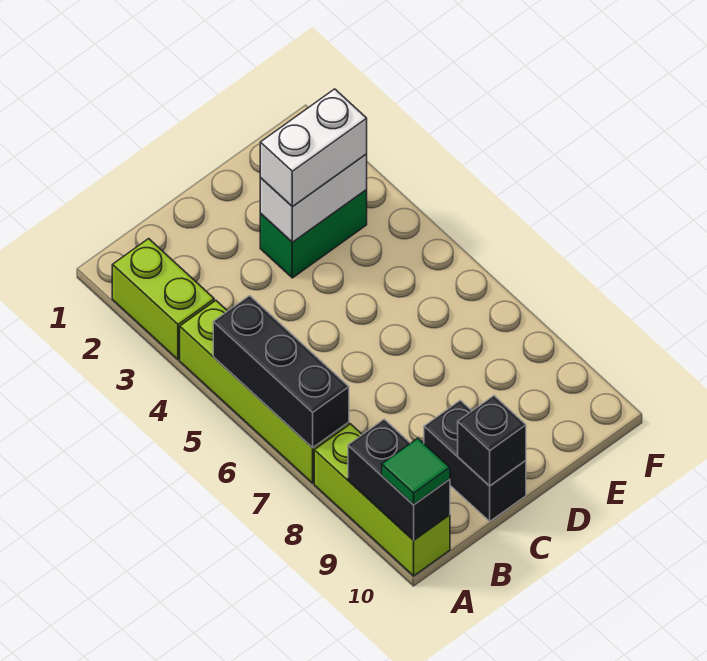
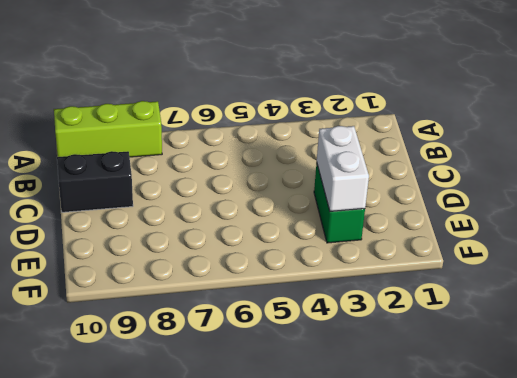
none -> lime 1x2 brick [112,239,214,360]
none -> lime 1x4 brick [180,301,349,483]

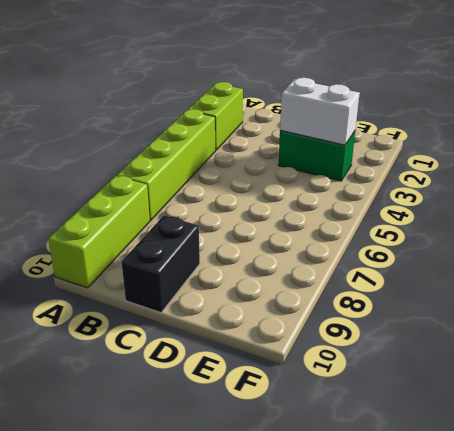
none -> black 1x3 brick [213,296,349,448]
none -> black 1x2 brick [348,419,450,541]

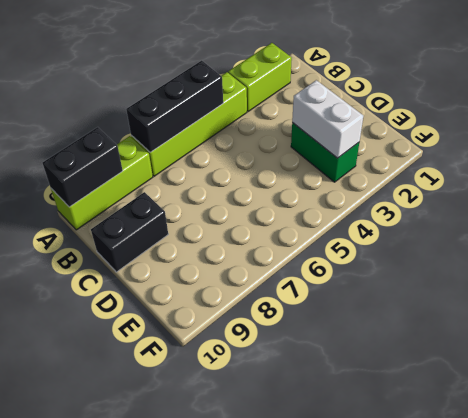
none -> black 1x1 brick [458,396,526,486]
none -> green 1x1 tile [382,438,450,505]

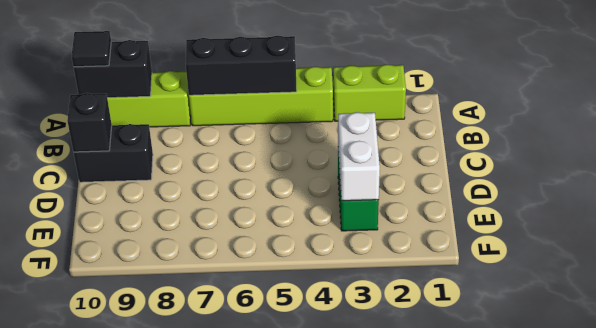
black 1x1 tile [72,31,111,67] -> green 1x1 tile [382,438,450,505]
none -> white 1x2 brick [260,89,367,206]

